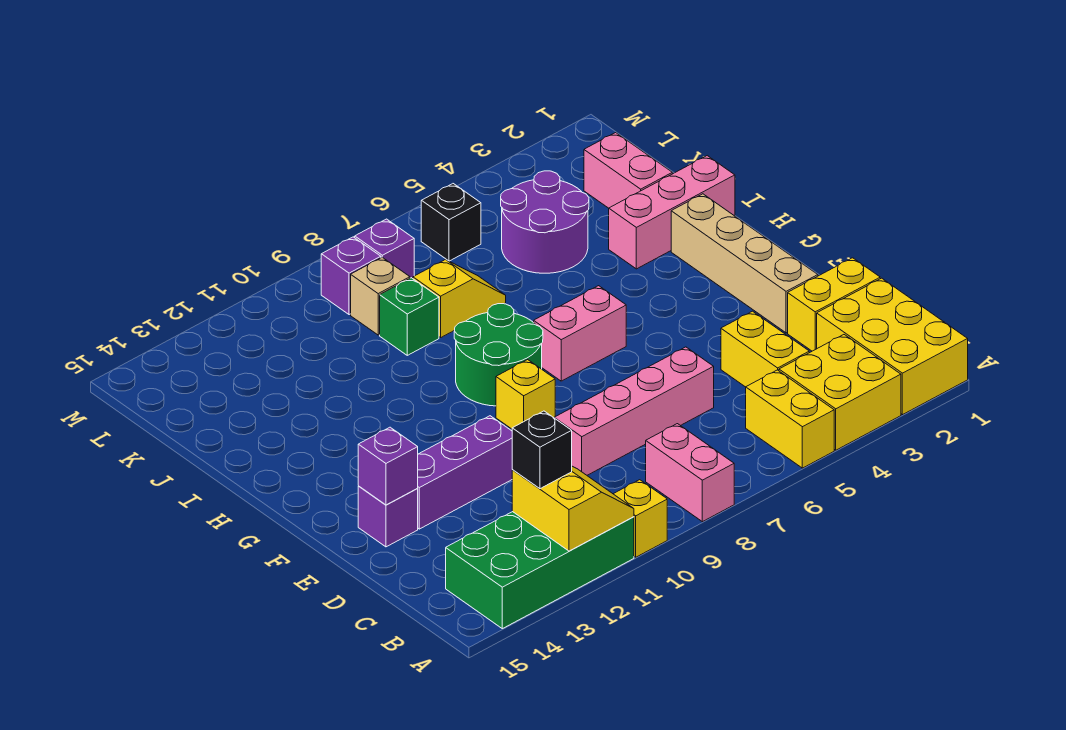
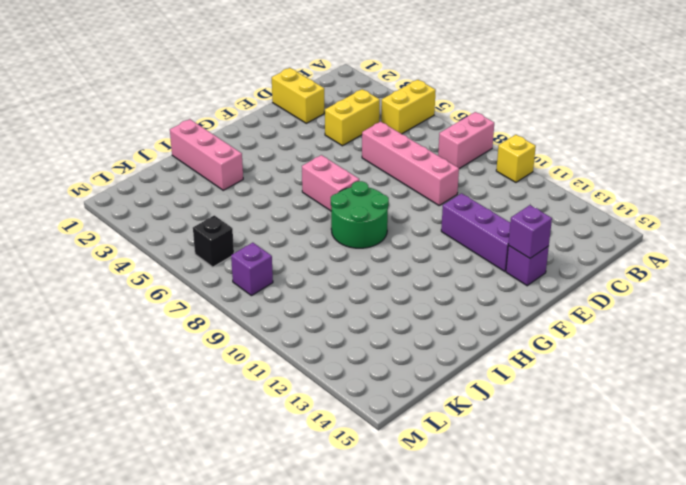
none -> yellow 2x3 brick [817,278,968,415]
none -> yellow 2x2 brick [779,335,901,450]
none -> green 2x4 brick [446,512,634,629]

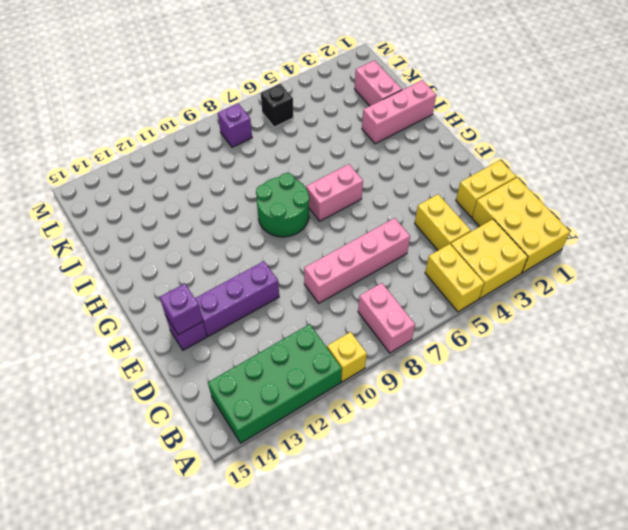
none -> tan 1x4 brick [671,194,818,333]
none -> yellow 1x1 brick [496,360,555,429]
none -> purple 2x2 round brick [501,171,589,273]

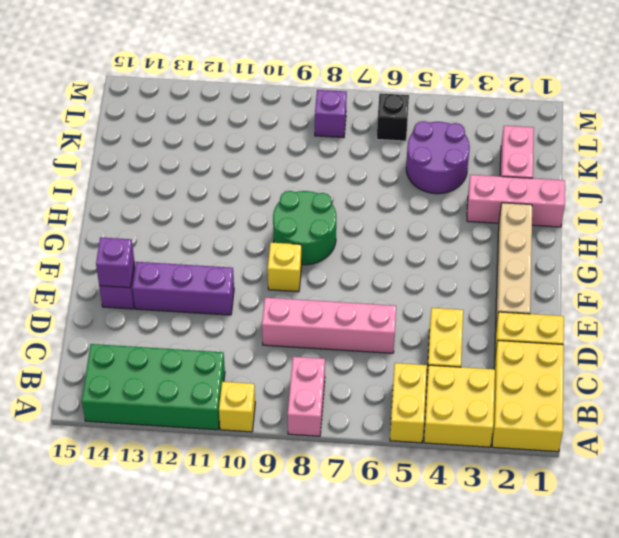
none -> pink 1x2 brick [534,286,626,381]
none -> yellow 1x2 slope [413,260,506,338]
none -> green 1x1 brick [380,278,439,355]

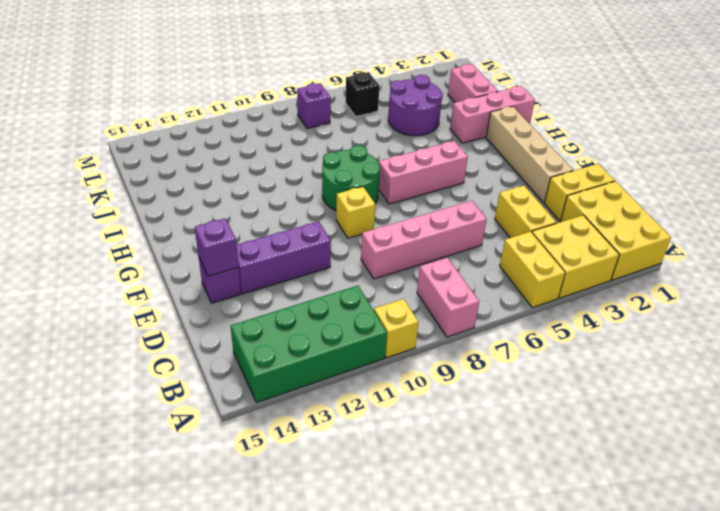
pink 1x3 brick [379,141,468,204] -> pink 1x2 brick [534,286,626,381]
none -> yellow 1x2 slope [413,260,506,338]
none -> green 1x1 brick [380,278,439,355]
none -> tan 1x1 brick [351,257,410,335]

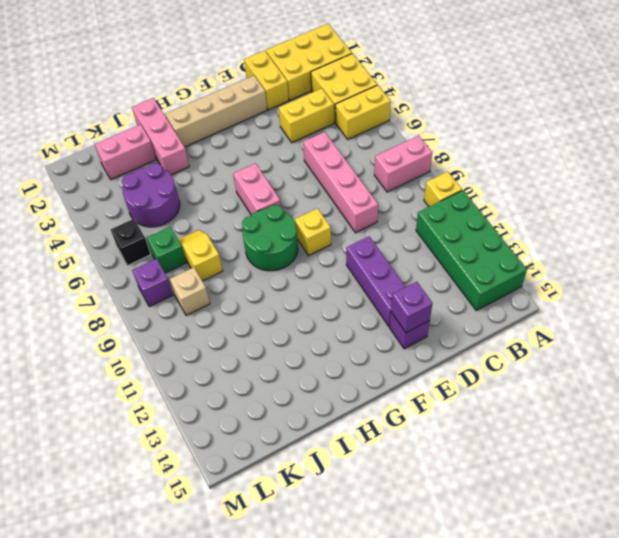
green 1x1 brick [147,227,186,273] -> green 1x1 brick moved to [380,278,439,355]
none -> purple 1x1 brick [321,237,381,315]
none -> yellow 2x2 slope [512,466,634,551]
none -> black 1x1 brick [512,411,572,489]

